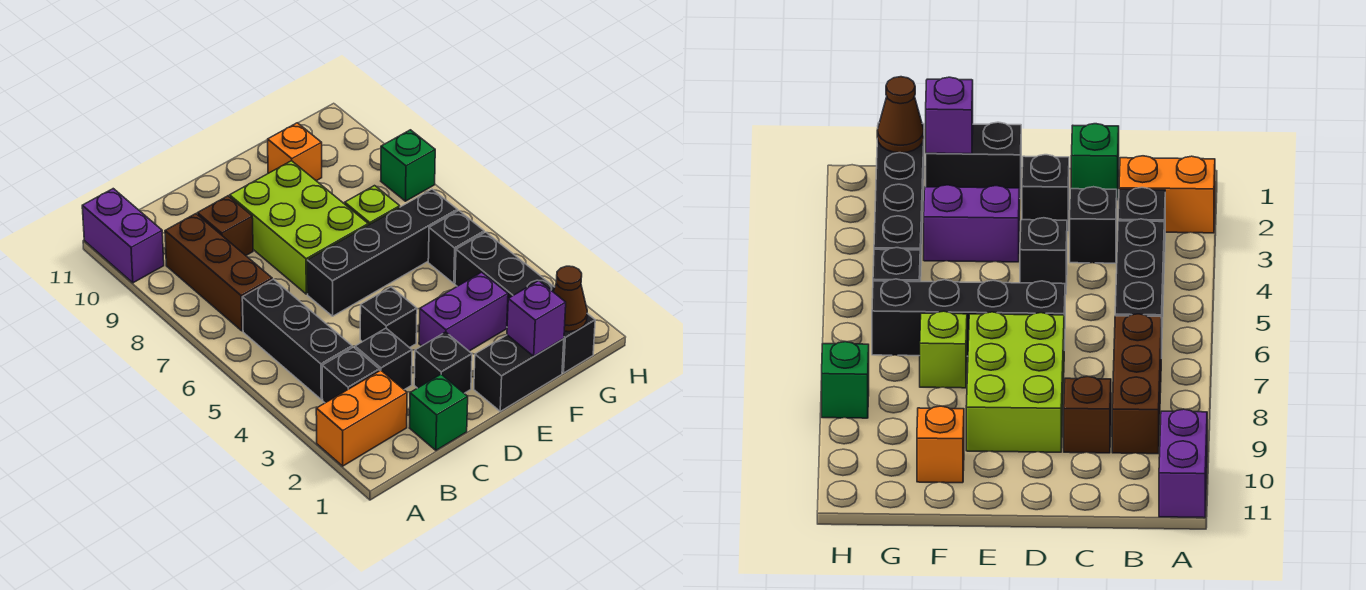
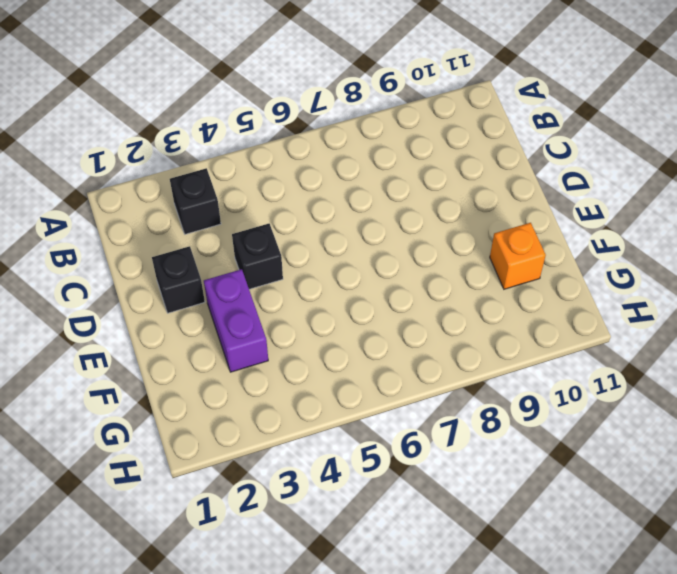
none -> orange 1x2 brick [316,370,407,466]
none -> purple 1x2 brick [82,189,164,283]
none -> black 1x3 brick [242,279,352,399]

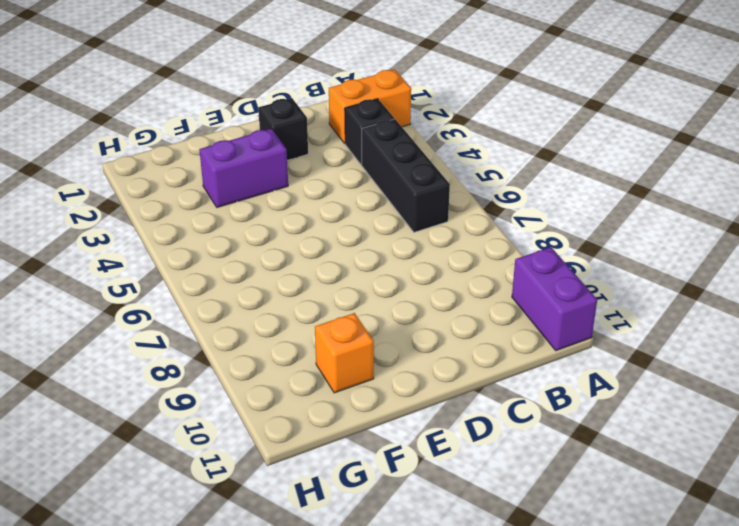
none -> brown 1x3 brick [165,214,272,331]
none -> green 1x1 brick [410,374,468,450]
none -> black 1x1 brick [355,328,412,390]

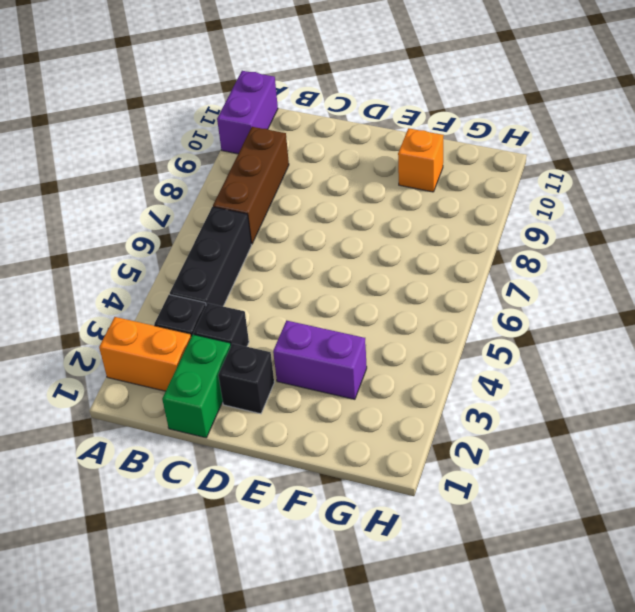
green 1x2 brick [162,335,231,438] -> green 1x1 brick [410,374,468,450]
none -> brown 1x1 brick [198,196,253,255]
none -> black 1x1 brick [360,287,417,348]
none -> black 1x4 brick [307,189,458,316]

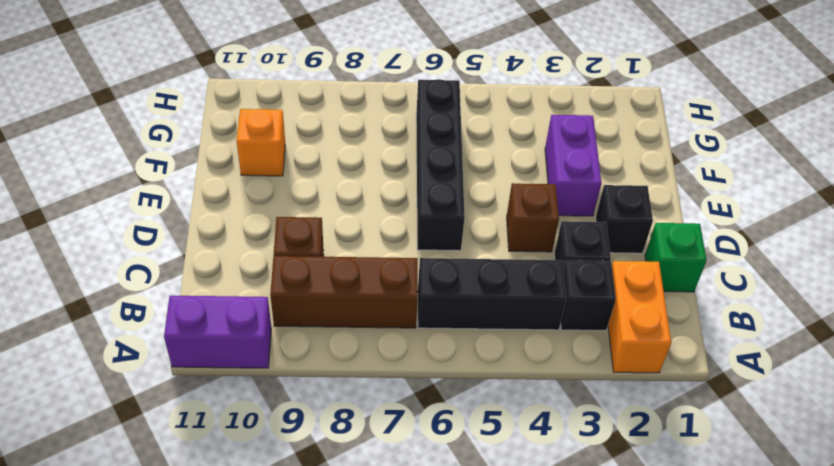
brown 1x1 brick [507,183,559,252] -> black 1x1 brick [360,287,417,348]
none -> lime 2x3 brick [230,161,368,294]
none -> black 1x2 brick [474,335,564,411]
none -> lime 1x1 brick [345,186,400,225]

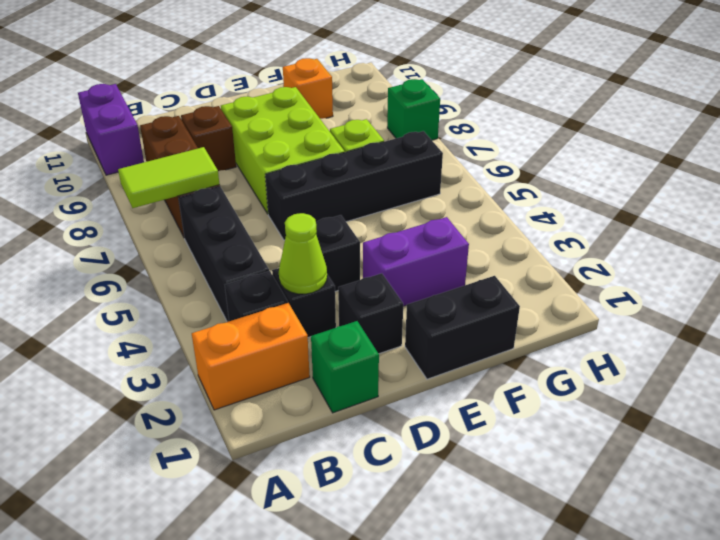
lime 1x2 tile [118,147,220,208] -> none
lime 1x1 cone [279,213,327,294] -> none
none -> black 1x4 brick [455,232,595,373]
none -> black 1x1 brick [428,211,484,283]
none -> purple 1x1 brick [507,281,566,356]

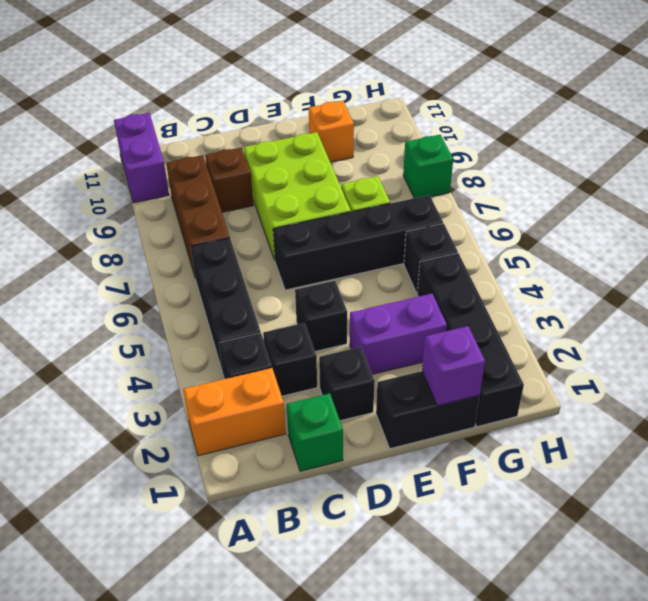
none -> brown 1x1 cone [553,266,587,332]

